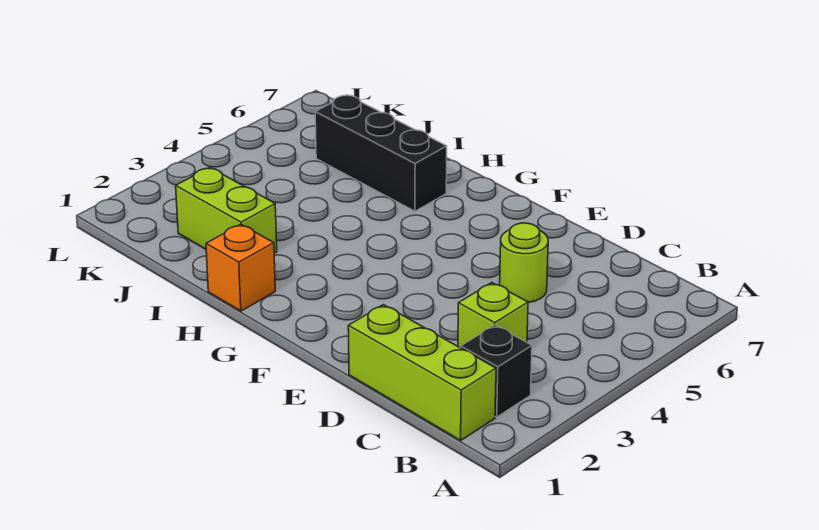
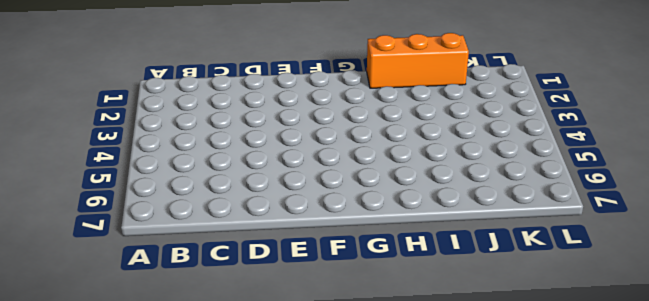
orange 1x3 brick [367,33,469,88] -> orange 1x1 brick [206,224,275,311]
none -> lime 1x3 brick [348,305,496,441]
none -> black 1x1 brick [461,325,532,417]

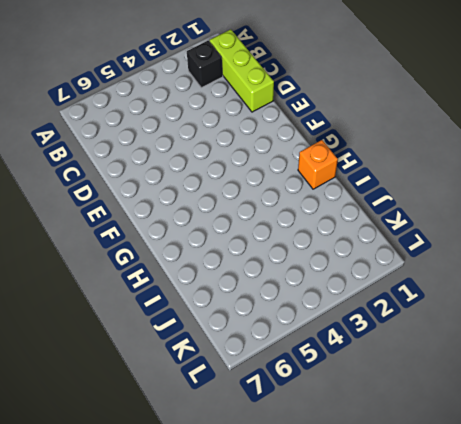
none -> lime 1x1 brick [458,283,528,348]
none -> lime 1x1 round brick [500,223,548,303]

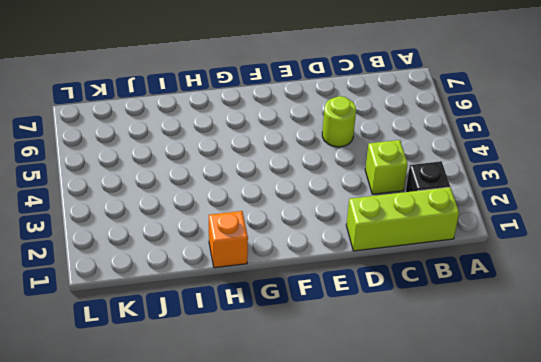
none -> black 1x3 brick [315,95,447,211]
none -> lime 1x2 brick [176,167,277,253]

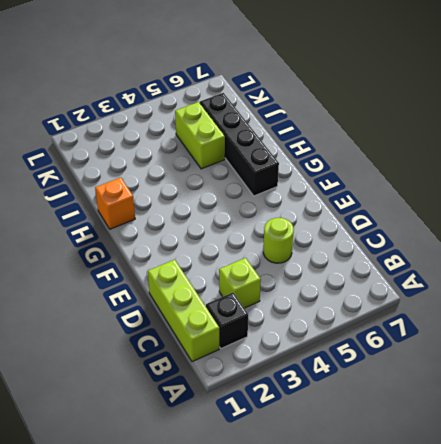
black 1x4 brick [200,93,279,196] -> black 1x3 brick [315,95,447,211]
lime 1x2 brick [175,102,225,169] -> lime 1x2 brick moved to [176,167,277,253]

